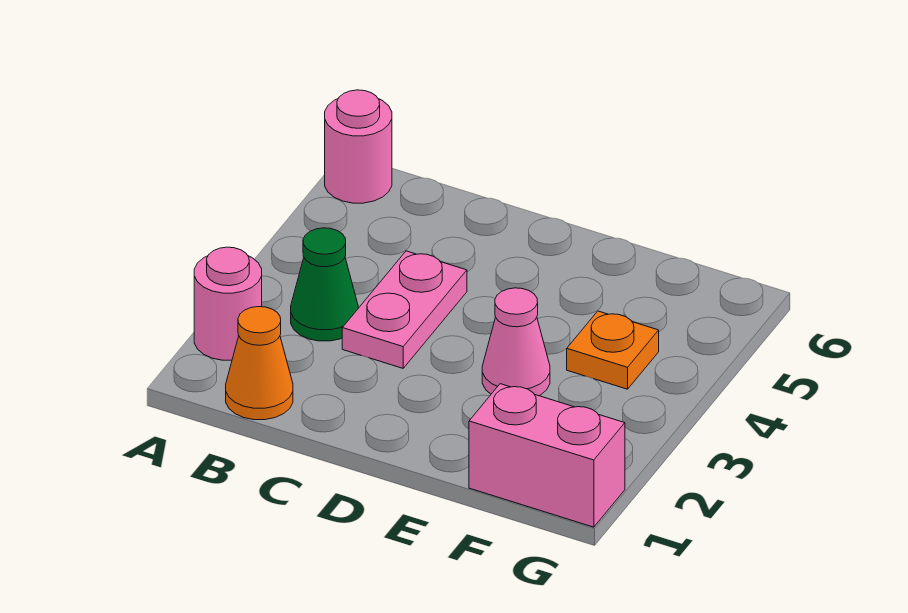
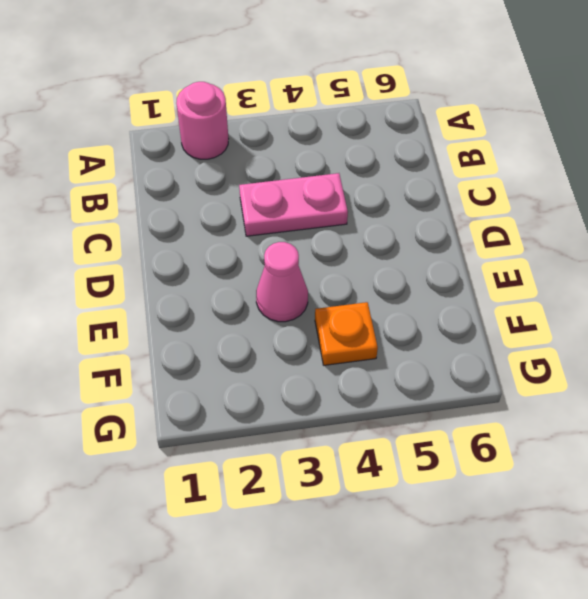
none -> pink 1x1 round brick [325,90,392,203]
none -> orange 1x1 cone [226,307,293,420]

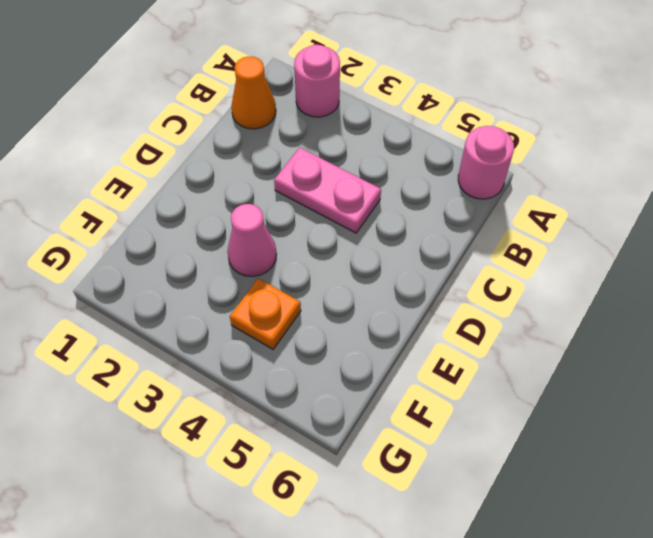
none -> green 1x1 cone [291,228,358,341]
none -> pink 1x2 brick [469,384,625,527]

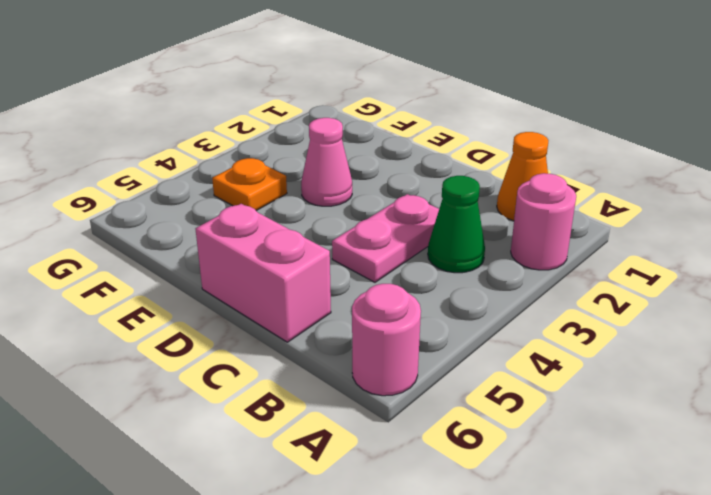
pink 1x2 brick [196,204,331,342] -> pink 1x2 brick moved to [469,384,625,527]

